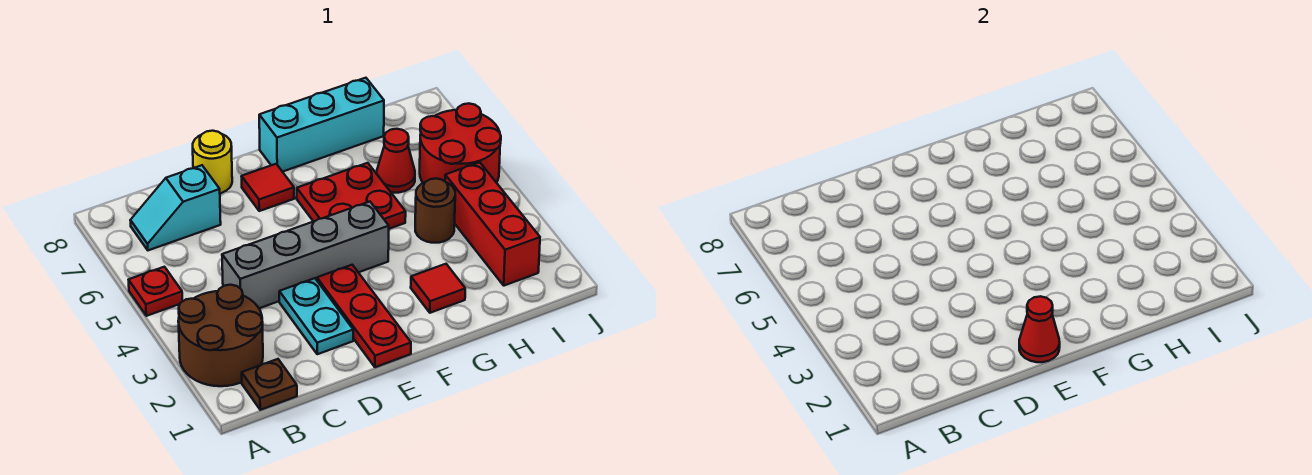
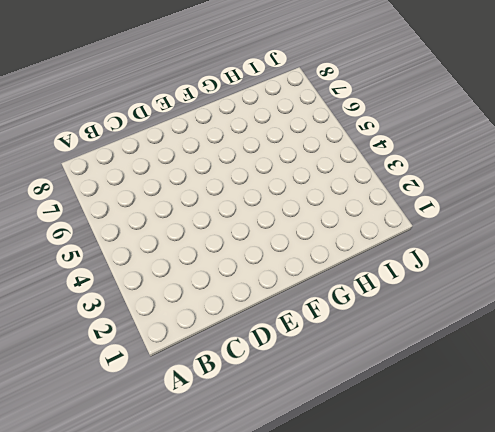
none -> brown 2x2 round brick [178,285,263,386]
none -> red 1x1 plate [129,267,182,316]
none -> brown 1x1 plate [242,359,297,410]

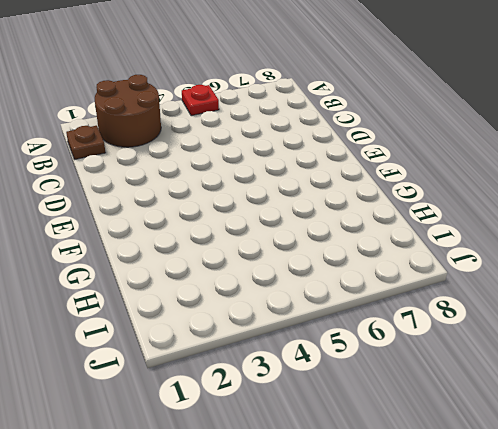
none -> cyan 1x2 slope [130,165,221,250]
none -> grey 1x4 brick [222,202,389,308]
none -> cyan 1x2 plate [279,278,353,354]

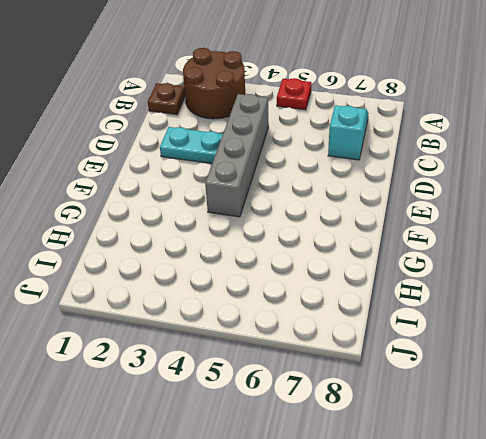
none -> yellow 1x1 round brick [193,131,232,193]
none -> red 1x3 plate [317,265,411,367]
none -> red 1x1 tile [241,164,294,211]

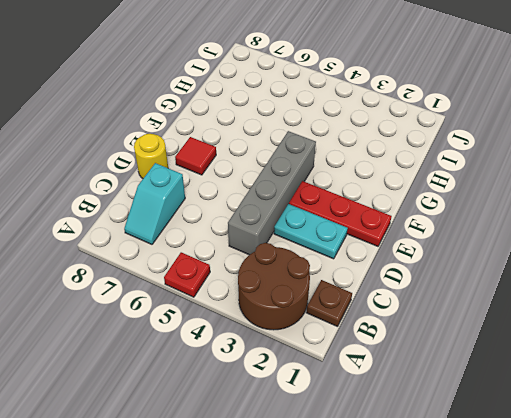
none -> red 2x2 plate [297,163,406,229]
none -> cyan 1x3 brick [259,78,384,172]
none -> red 1x1 tile [411,264,465,313]

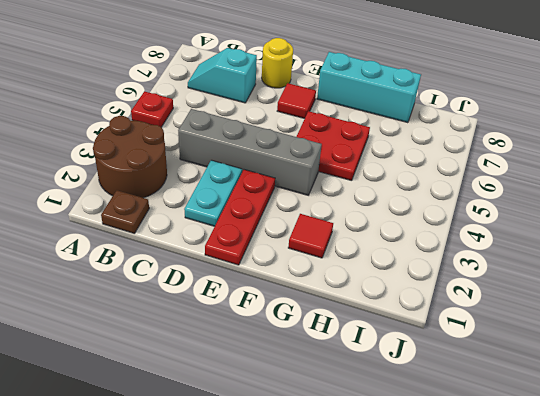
none -> brown 1x1 round brick [415,178,455,243]
none -> red 1x1 cone [377,129,415,193]
none -> red 1x3 brick [445,162,540,286]

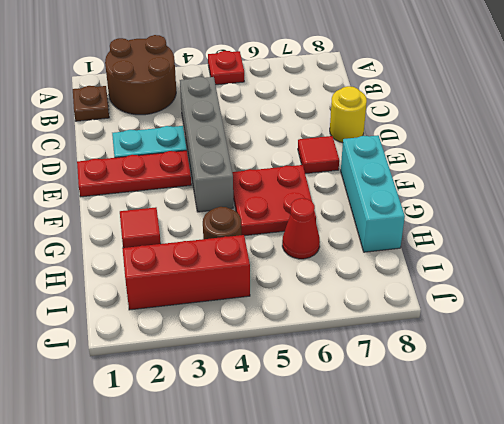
none -> cyan 1x2 slope [130,165,221,250]
none -> red 2x2 round brick [420,104,501,183]
none -> red 1x1 cone [1019,296,1060,362]

